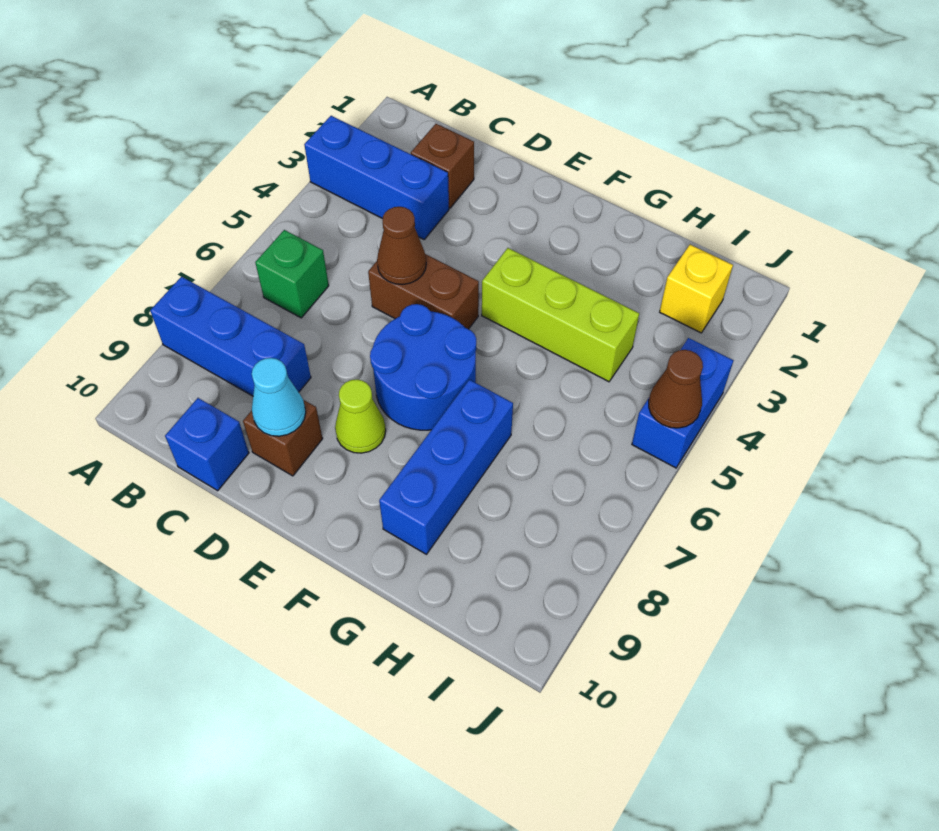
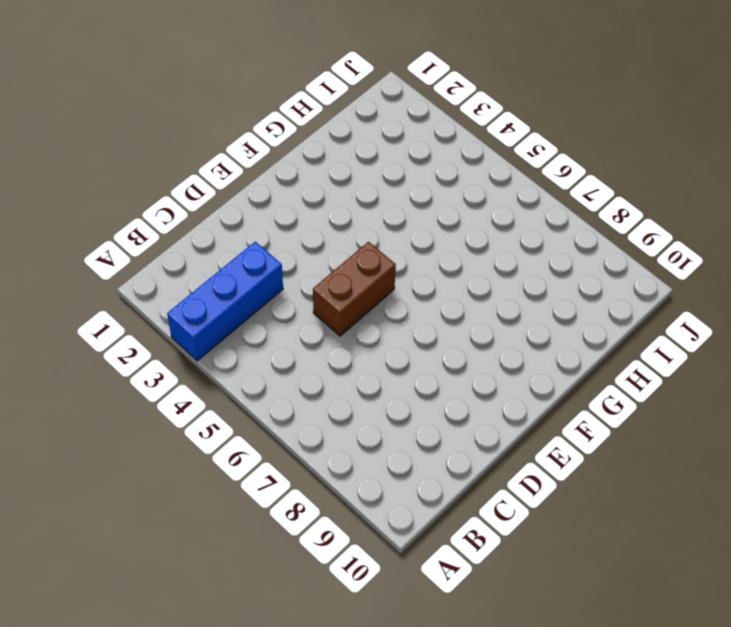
none -> blue 1x3 brick [150,277,311,396]
none -> green 1x1 brick [255,230,329,318]
none -> brown 1x1 brick [411,124,474,208]

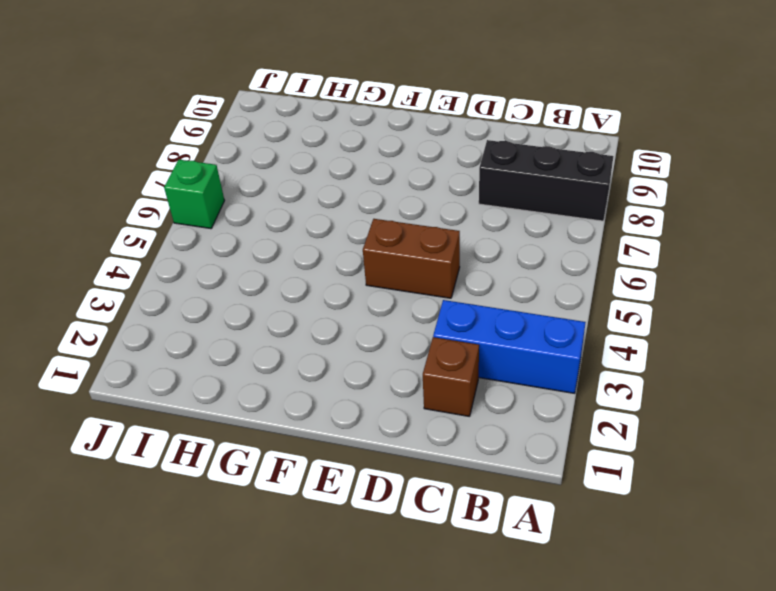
black 1x3 brick [479,140,614,221] -> blue 1x3 brick [150,277,311,396]
green 1x1 brick [164,160,224,229] -> green 1x1 brick moved to [255,230,329,318]
none -> blue 1x1 brick [165,398,249,491]
none -> brown 1x1 brick [243,400,323,476]
none -> blue 2x2 round brick [370,304,476,430]

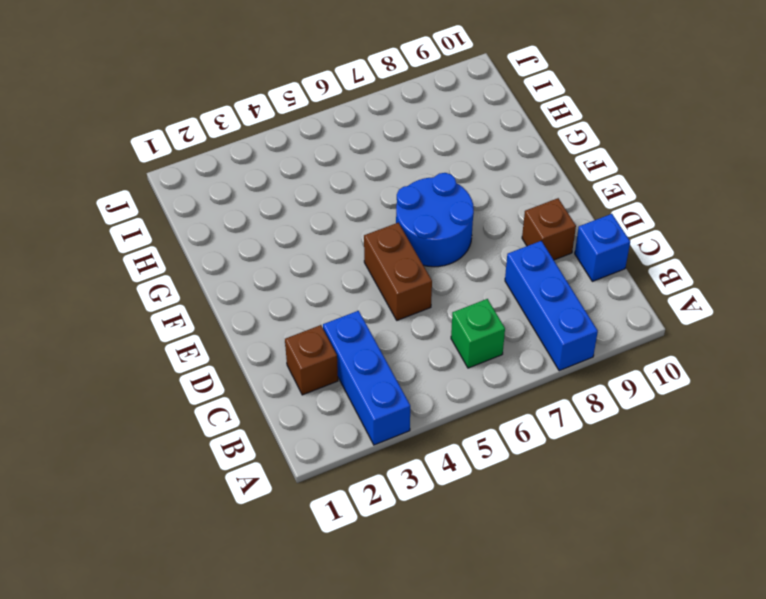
none -> lime 1x1 cone [335,379,386,453]
none -> lime 1x3 brick [482,248,639,382]
none -> blue 1x3 brick [379,380,513,554]

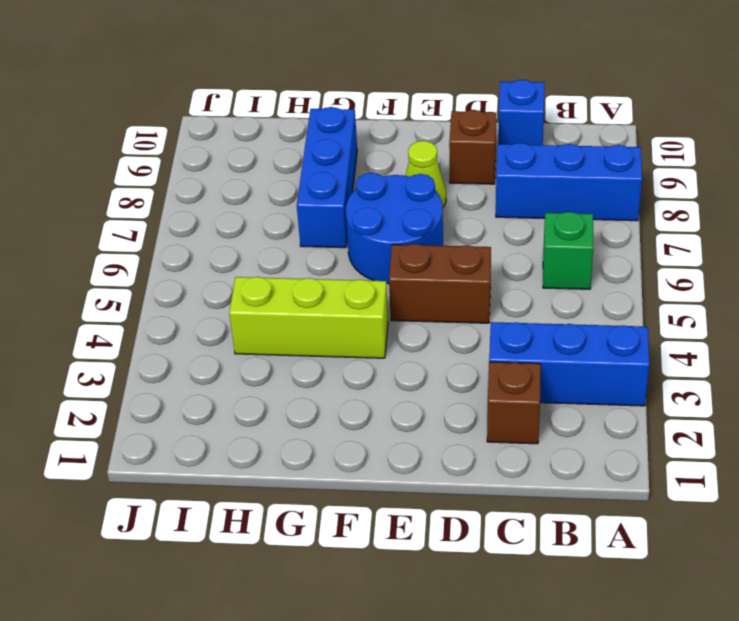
none -> yellow 1x1 brick [660,245,733,333]
none -> blue 1x2 brick [632,338,734,468]
none -> brown 1x1 cone [377,207,426,285]

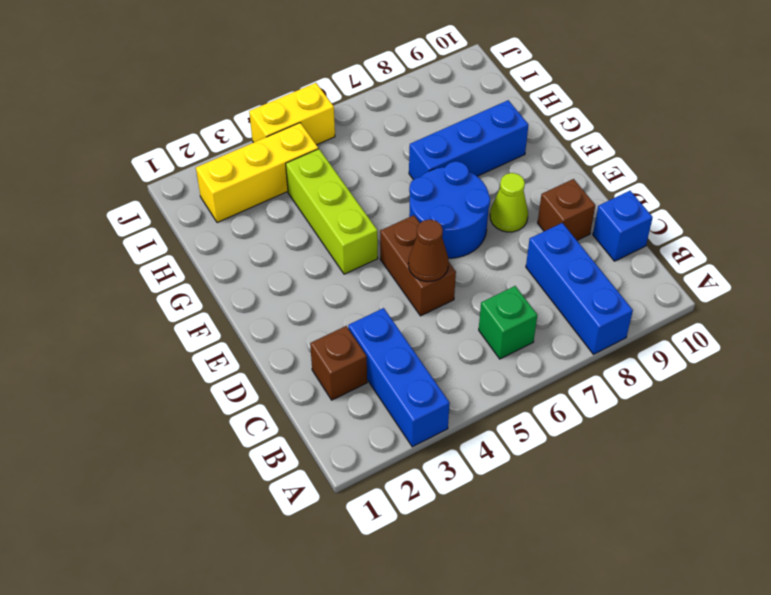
yellow 1x3 brick [196,123,318,223] -> yellow 1x1 brick [660,245,733,333]
yellow 1x2 brick [249,83,335,145] -> blue 1x2 brick [632,338,734,468]
none -> cyan 1x1 cone [252,358,306,436]
none -> brown 1x1 cone [649,350,703,428]

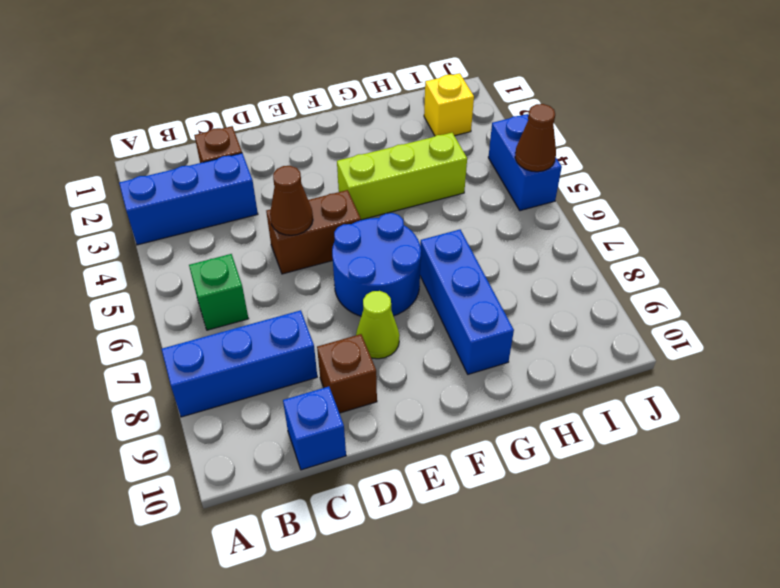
none -> cyan 1x1 cone [252,358,306,436]

